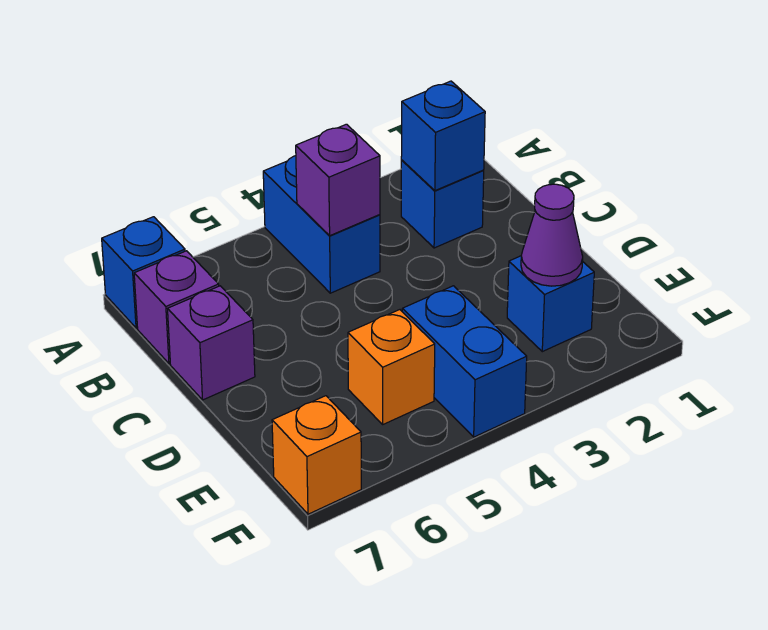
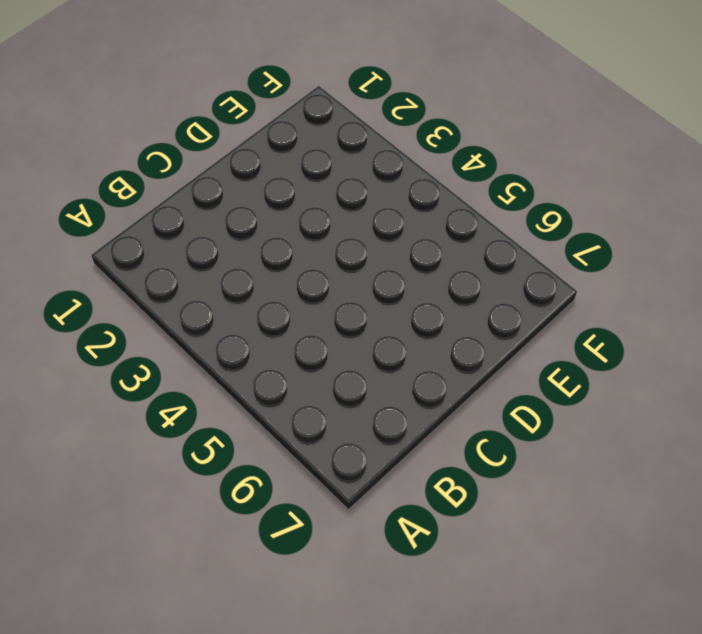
none -> blue 1x2 brick [263,156,380,293]
none -> blue 1x1 brick [102,217,185,328]
none -> blue 1x1 brick [401,160,484,248]

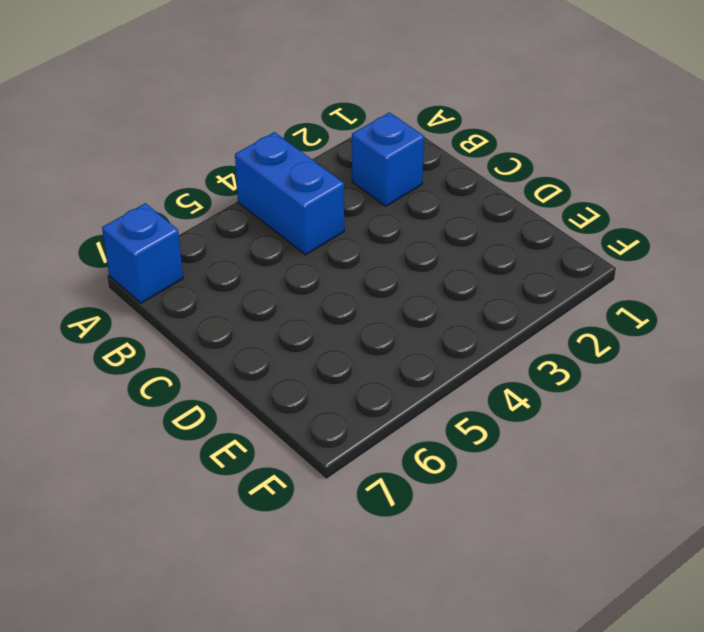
none -> purple 1x1 brick [134,251,219,364]
none -> purple 1x1 brick [168,286,255,400]
none -> blue 1x1 brick [507,256,594,352]

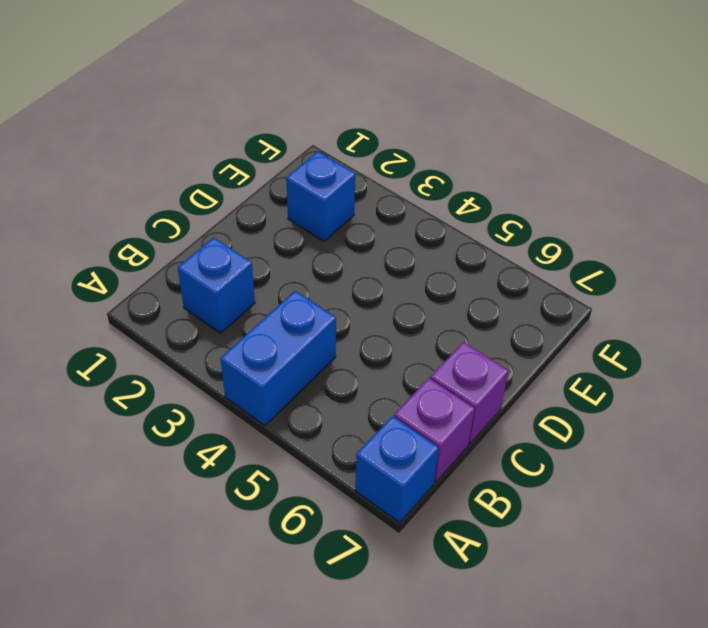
none -> blue 1x2 brick [402,286,527,437]
none -> orange 1x1 brick [348,310,435,424]
none -> orange 1x1 brick [272,396,361,514]

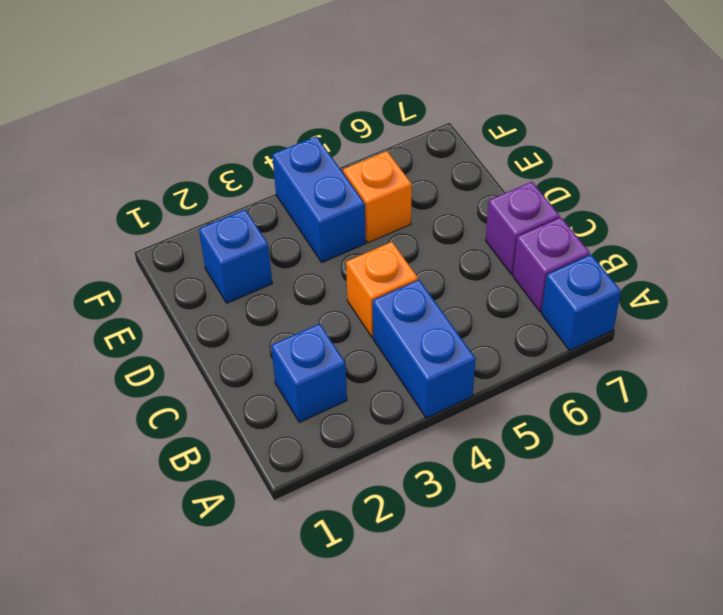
orange 1x1 brick [346,242,418,337] -> orange 1x1 brick moved to [272,396,361,514]
none -> blue 1x1 brick [401,81,485,191]
none -> purple 1x1 brick [296,124,380,236]
none -> purple 1x1 cone [521,184,583,286]

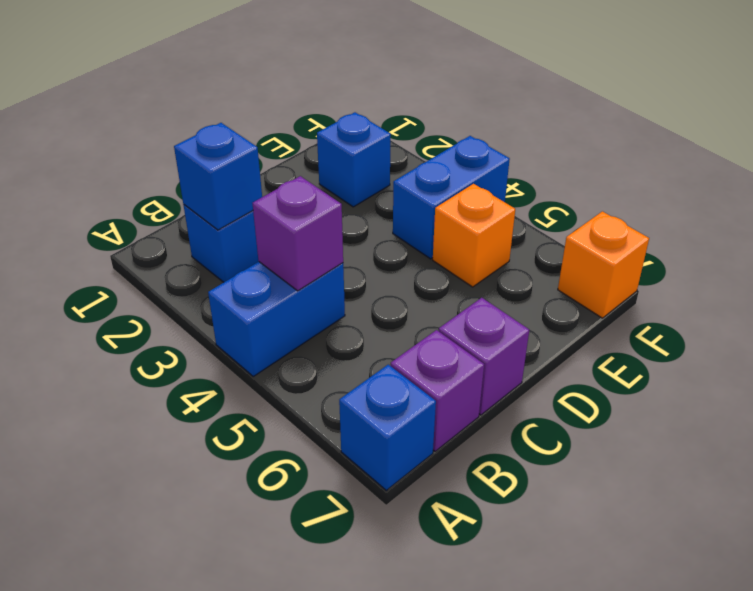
none -> purple 1x1 cone [521,184,583,286]

